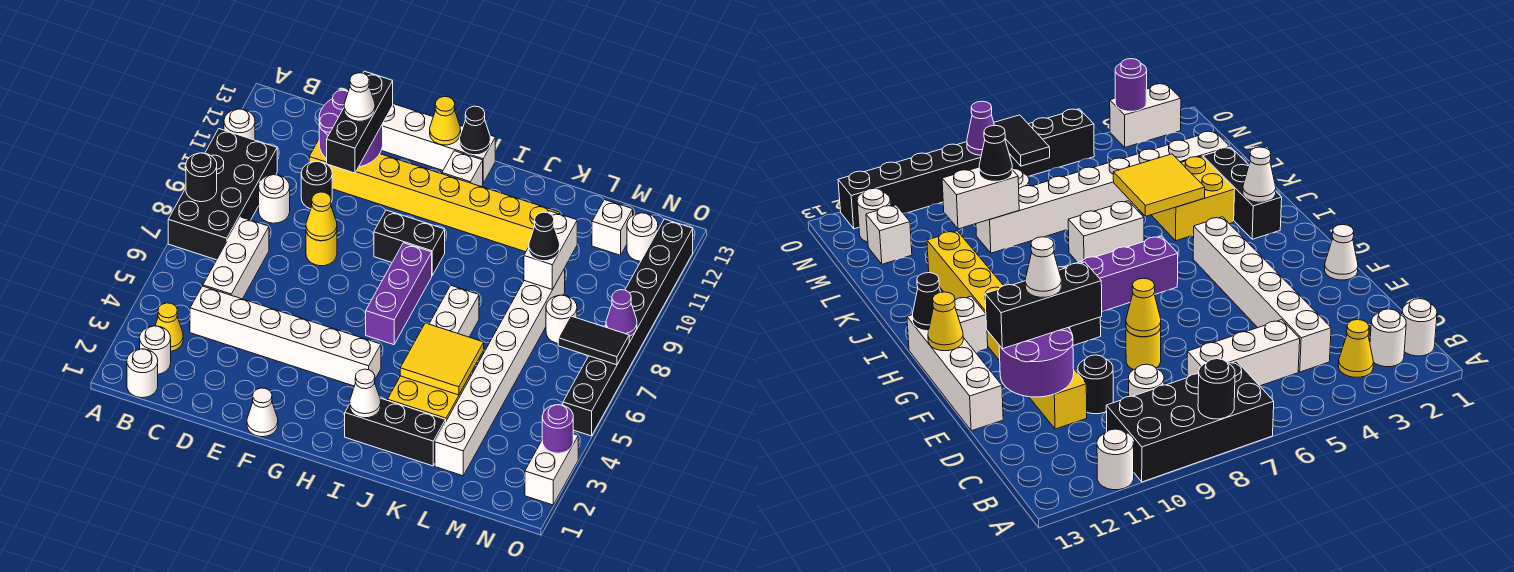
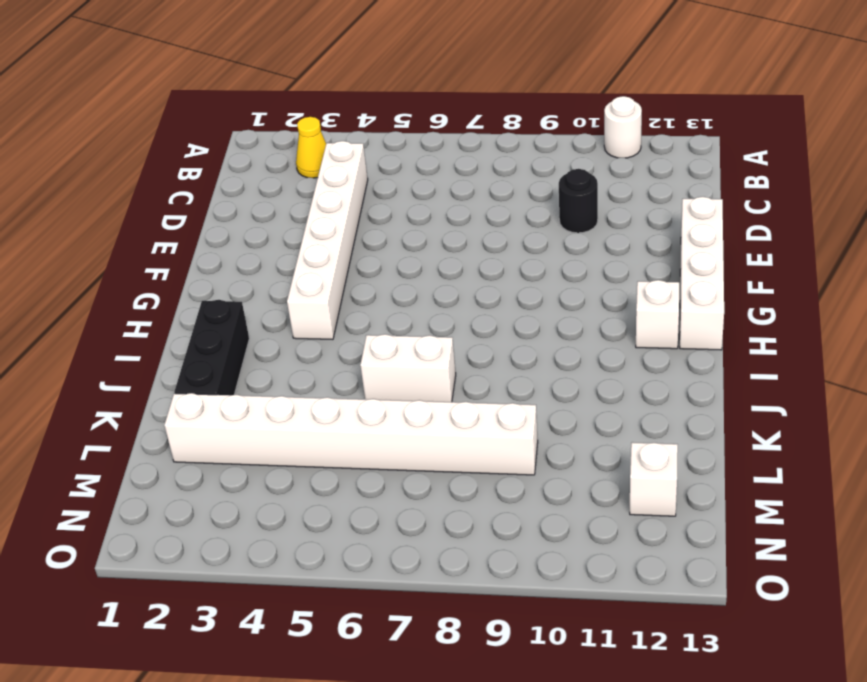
none -> black 2x4 brick [168,129,277,260]
none -> white 1x1 round brick [127,349,158,398]
none -> white 1x1 round brick [140,326,171,374]
none -> white 1x3 brick [203,217,269,299]

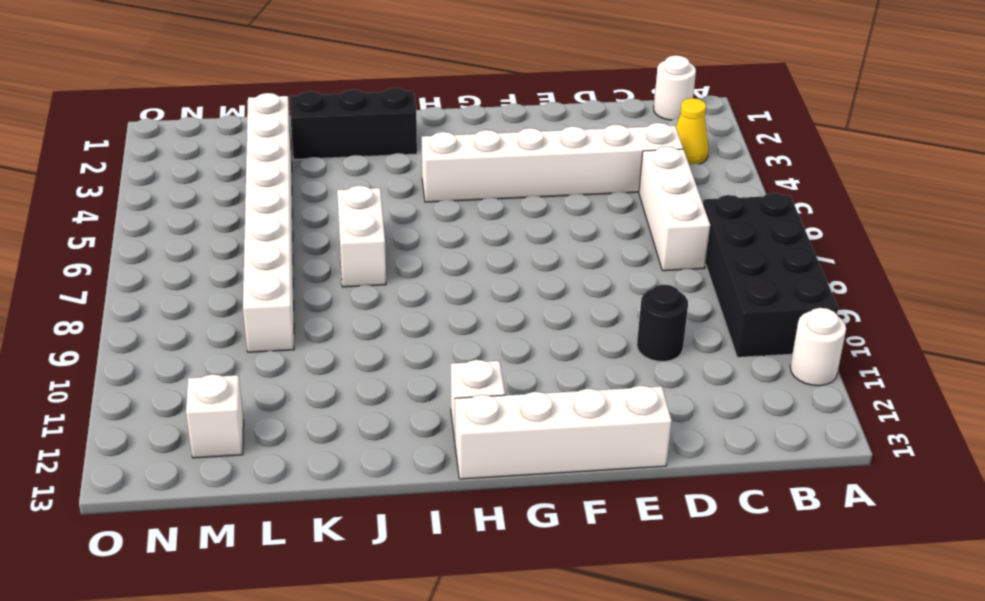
none -> white 1x1 round brick [140,326,171,374]
none -> white 1x1 round brick [259,175,290,223]
none -> yellow 1x8 brick [309,140,560,252]
none -> yellow 1x1 round brick [306,231,337,266]

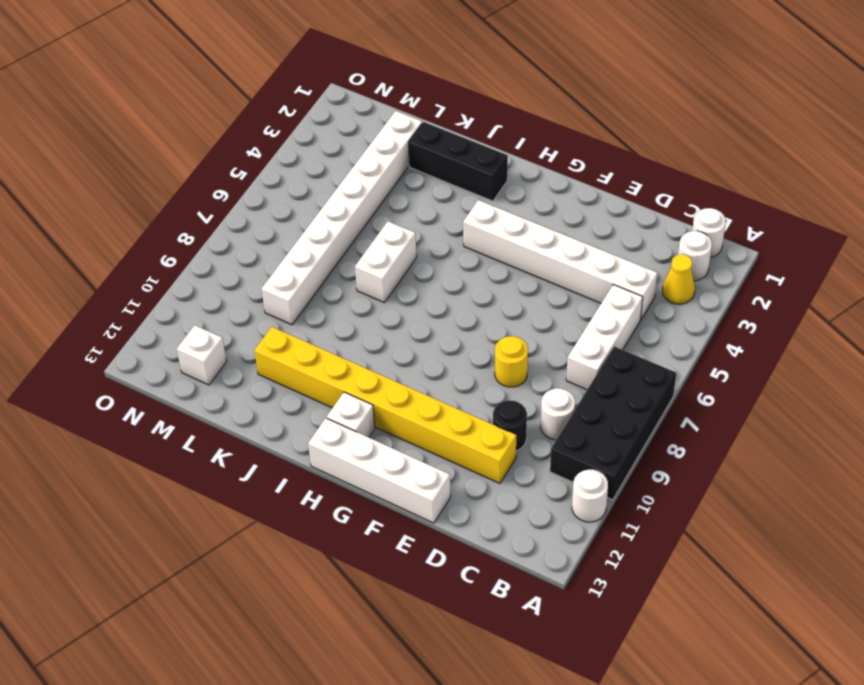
none -> white 1x1 cone [247,388,278,437]
none -> black 1x2 brick [374,210,445,275]
none -> purple 1x3 brick [366,243,432,345]
none -> yellow 2x2 brick [388,374,471,421]

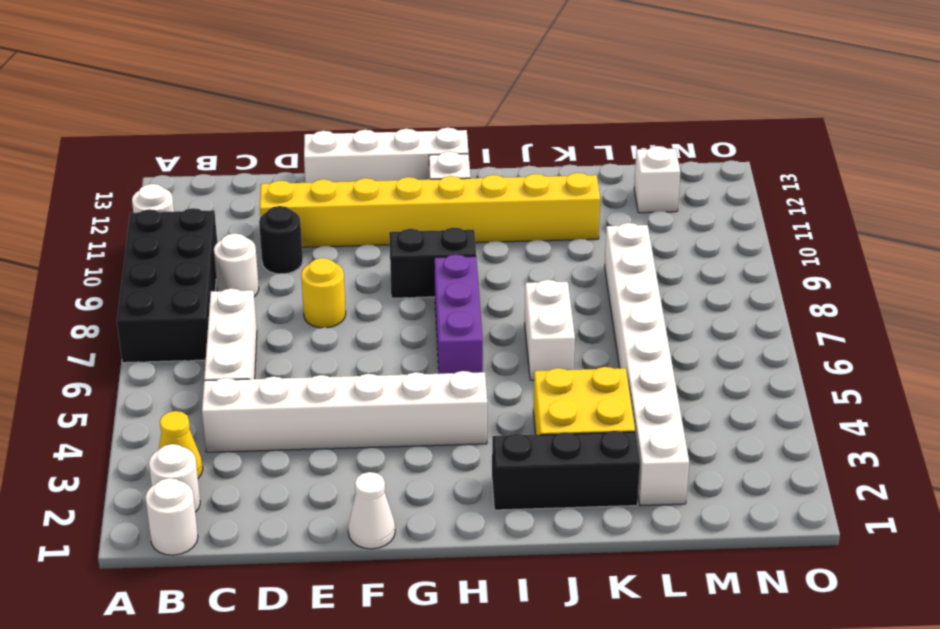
none -> white 1x1 round brick [546,295,577,343]
none -> white 1x1 round brick [627,213,658,261]
none -> white 1x2 brick [525,434,578,505]
none -> black 1x8 brick [563,219,693,436]

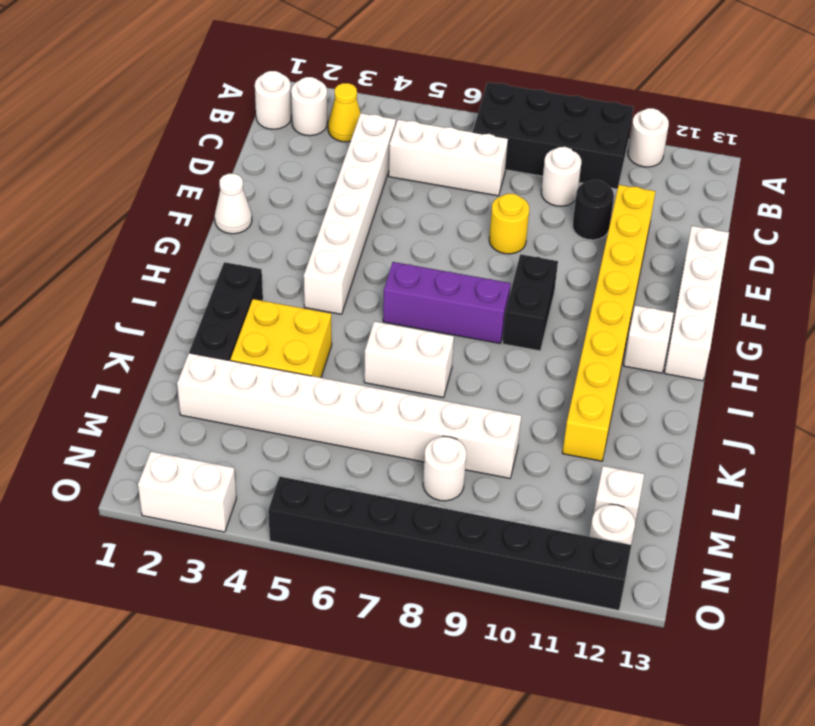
none -> black 1x1 round brick [186,153,217,202]
none -> purple 2x2 round brick [319,90,383,167]
none -> yellow 1x1 cone [306,192,337,241]
none -> yellow 1x1 cone [430,97,461,145]

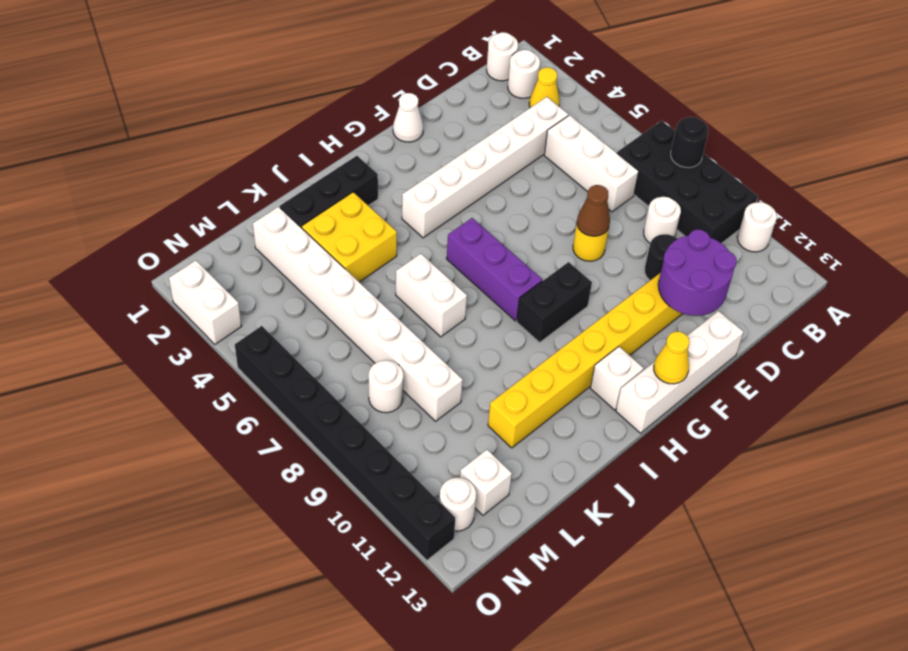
brown 1x1 cone [577,185,610,236] -> yellow 1x1 cone [306,192,337,241]
none -> black 1x1 cone [460,106,491,155]
none -> white 1x1 cone [350,369,381,418]
none -> yellow 2x2 tile [400,323,484,395]
none -> white 1x2 brick [524,211,577,289]

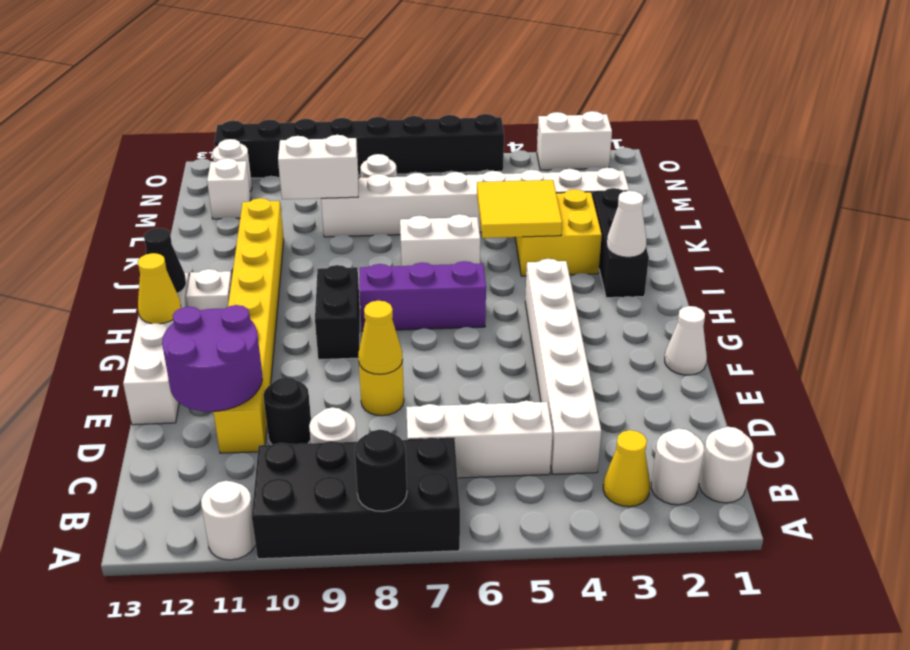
none -> black 1x2 tile [558,316,629,365]
none -> purple 1x1 round brick [542,405,573,453]
none -> purple 1x1 cone [606,290,637,337]
none -> black 1x3 brick [327,71,393,173]

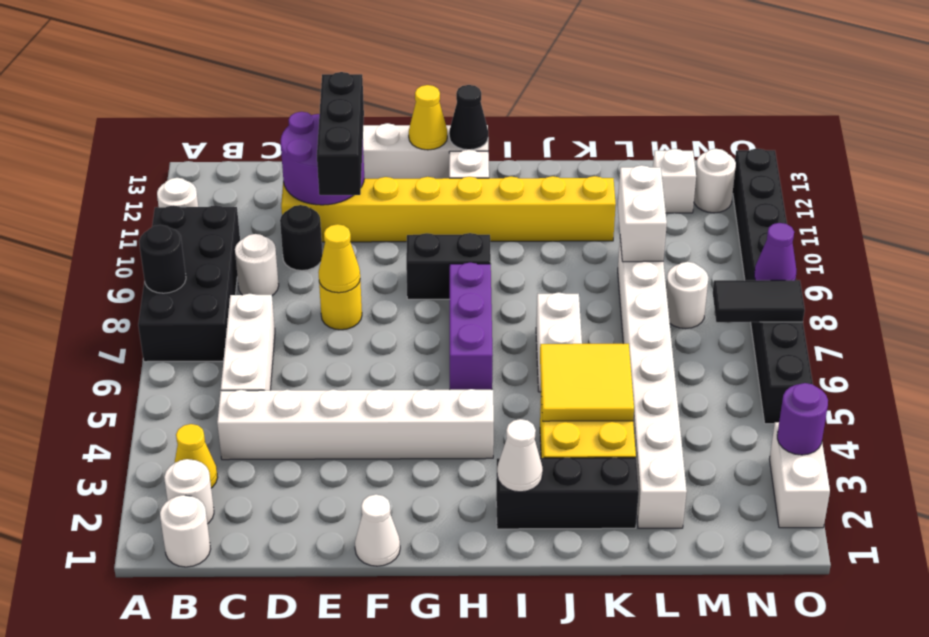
none -> black 1x1 cone [529,212,560,261]
none -> white 1x1 cone [344,73,375,121]

